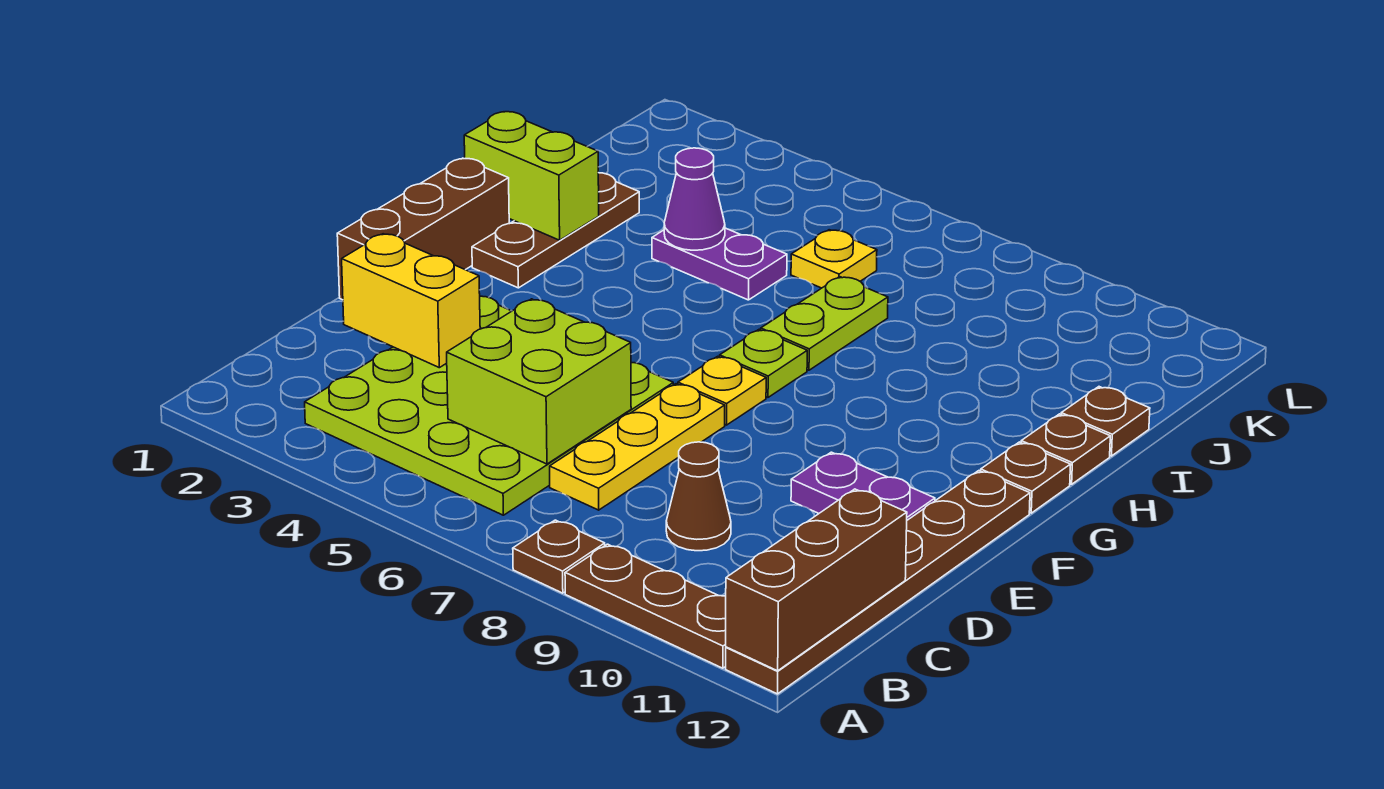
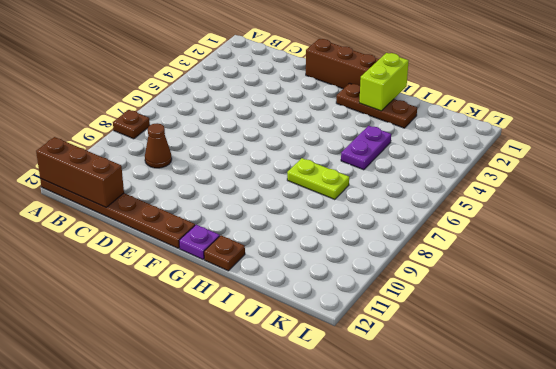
purple 1x1 plate [179,225,220,259] -> brown 1x1 plate [981,442,1071,513]
none -> brown 1x3 plate [565,544,726,668]
none -> lime 4x4 plate [305,296,673,515]
none -> yellow 1x3 plate [550,384,725,510]

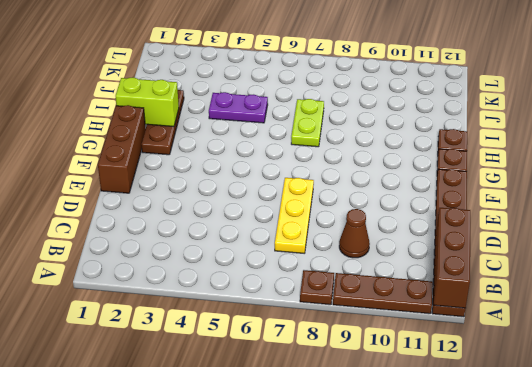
none -> lime 4x4 plate [305,296,673,515]
none -> purple 1x2 plate [791,452,935,520]
none -> yellow 1x1 plate [678,356,766,425]

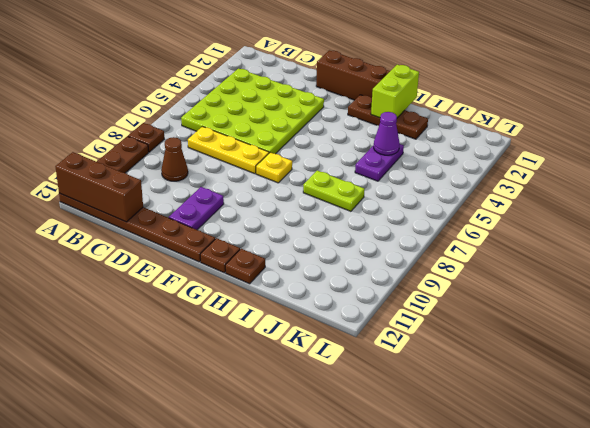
none -> lime 1x1 plate [720,330,807,397]
none -> brown 1x1 plate [1061,387,1150,456]
none -> yellow 1x1 plate [791,230,877,288]

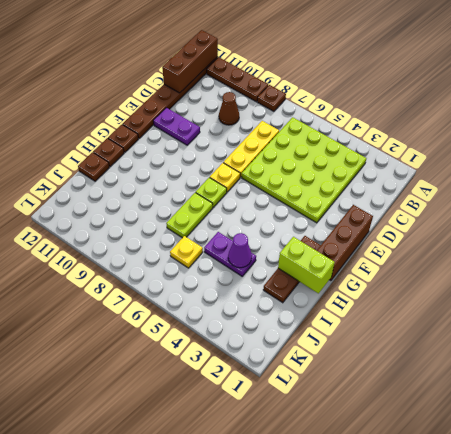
none -> lime 2x2 brick [447,299,631,464]
none -> yellow 1x2 brick [342,234,480,368]

